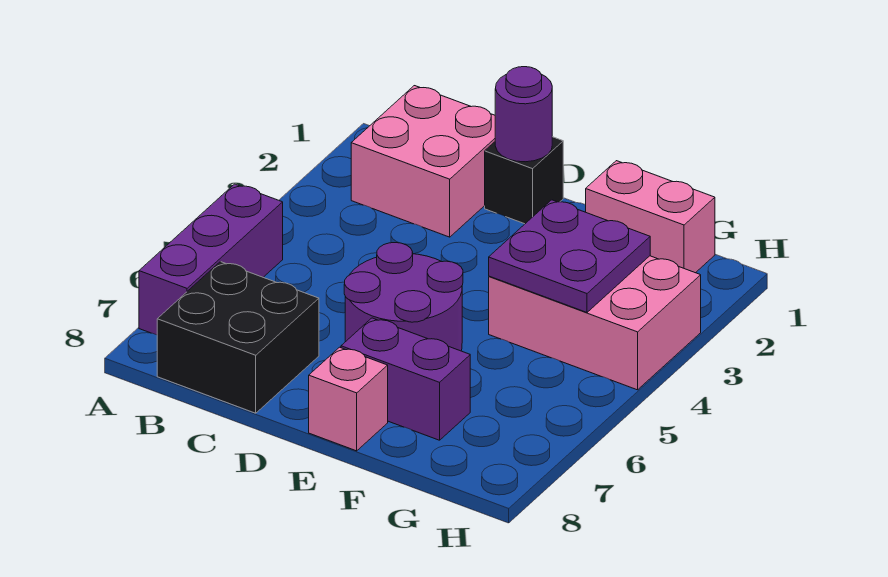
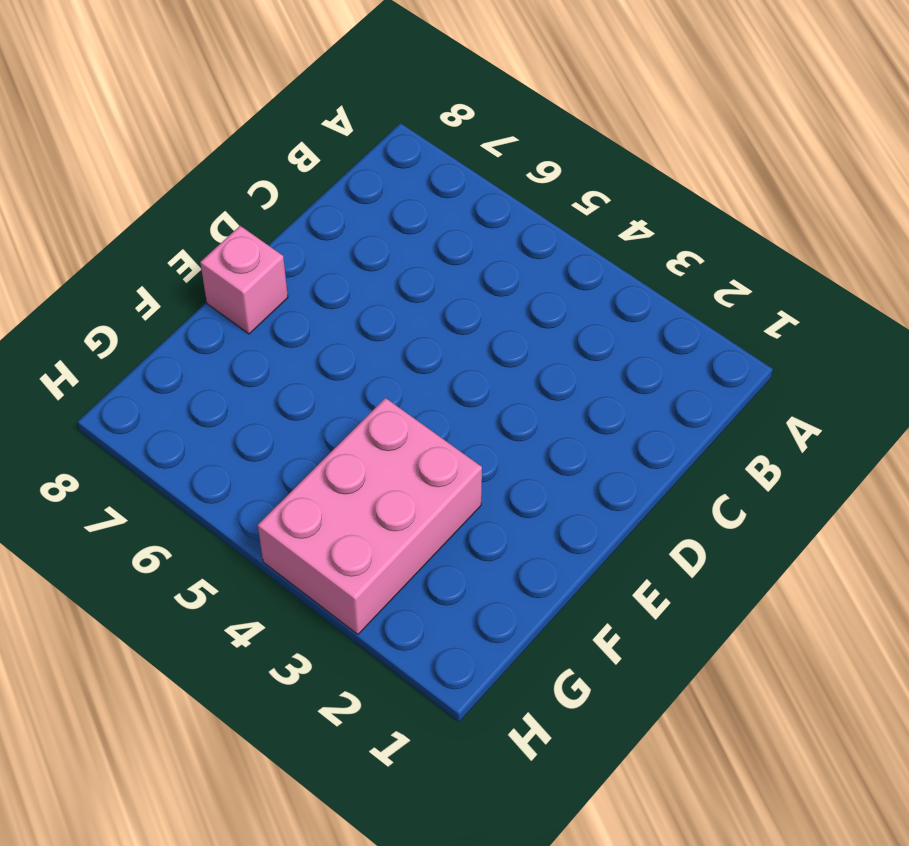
none -> purple 1x3 brick [139,184,283,335]
none -> pink 2x2 brick [351,86,495,237]

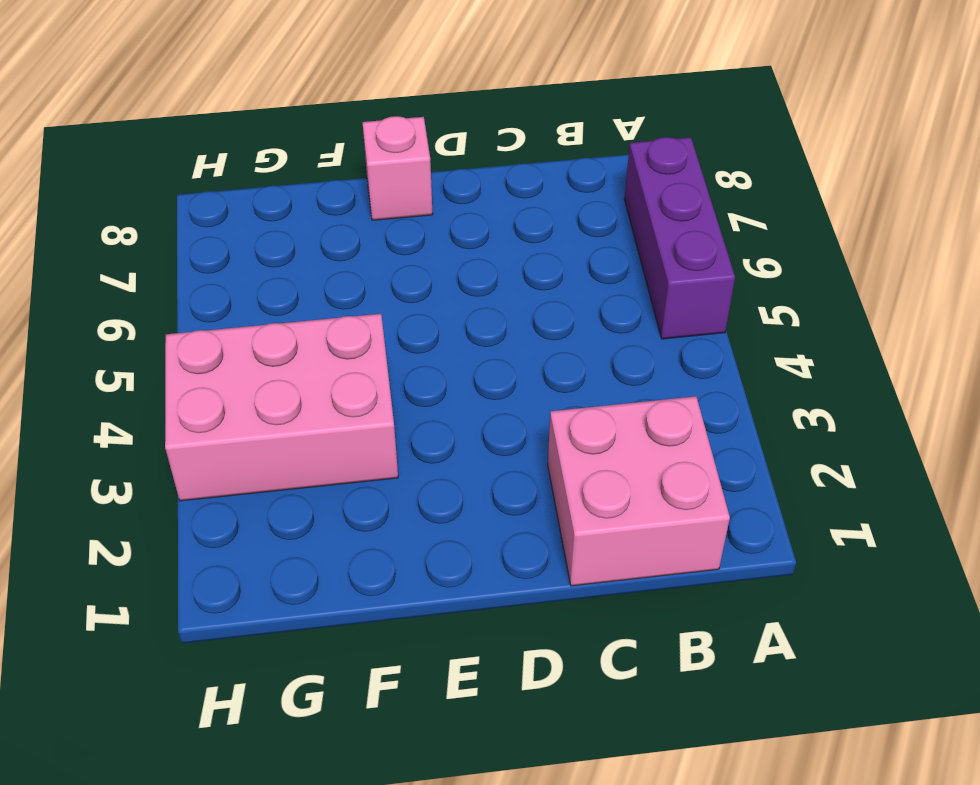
none -> black 2x2 brick [157,262,319,413]
none -> black 1x1 brick [485,137,563,224]

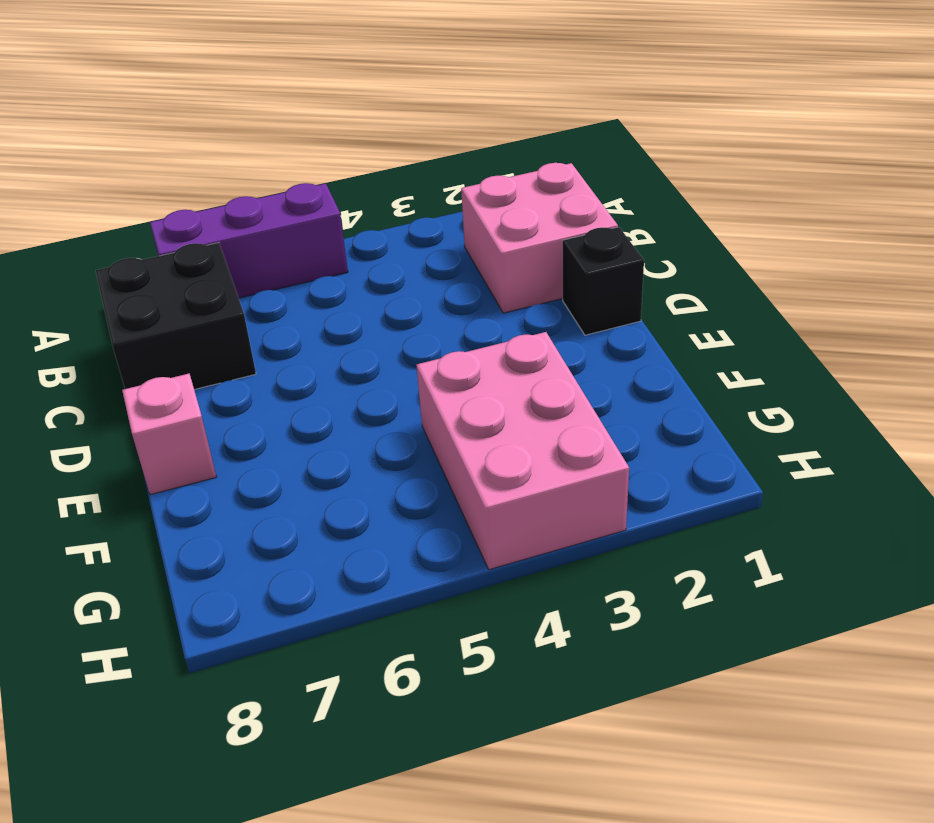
none -> purple 2x2 round brick [344,243,463,351]
none -> purple 1x2 brick [341,318,470,440]

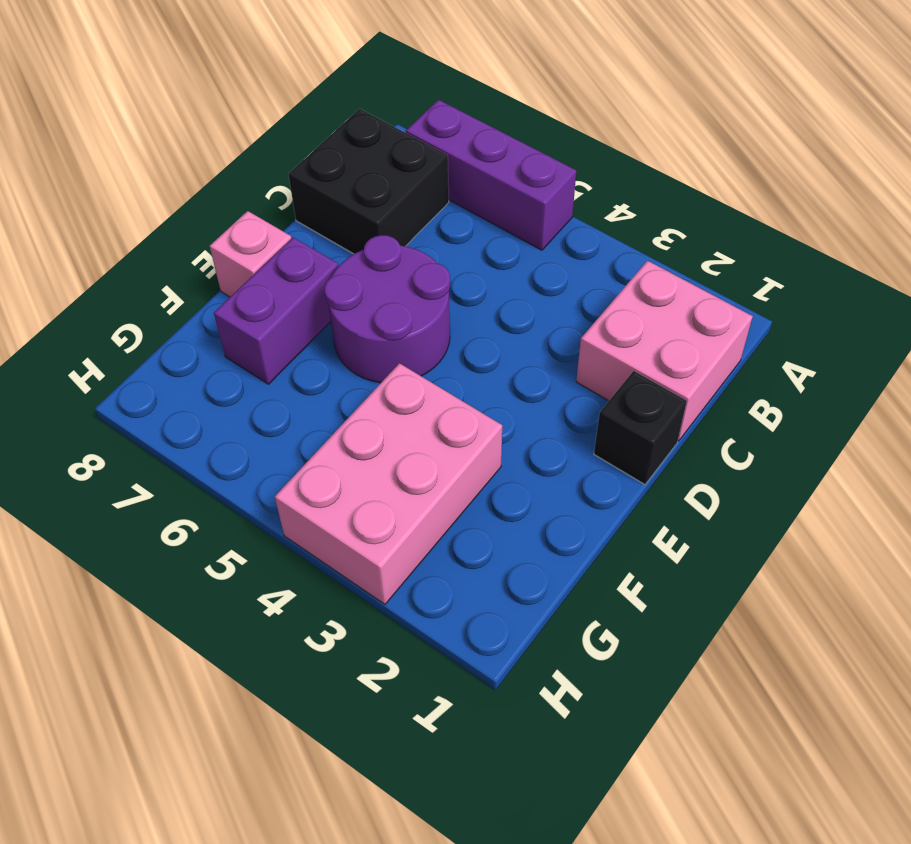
none -> pink 1x2 brick [586,161,715,273]
none -> purple 1x1 round brick [495,67,552,162]

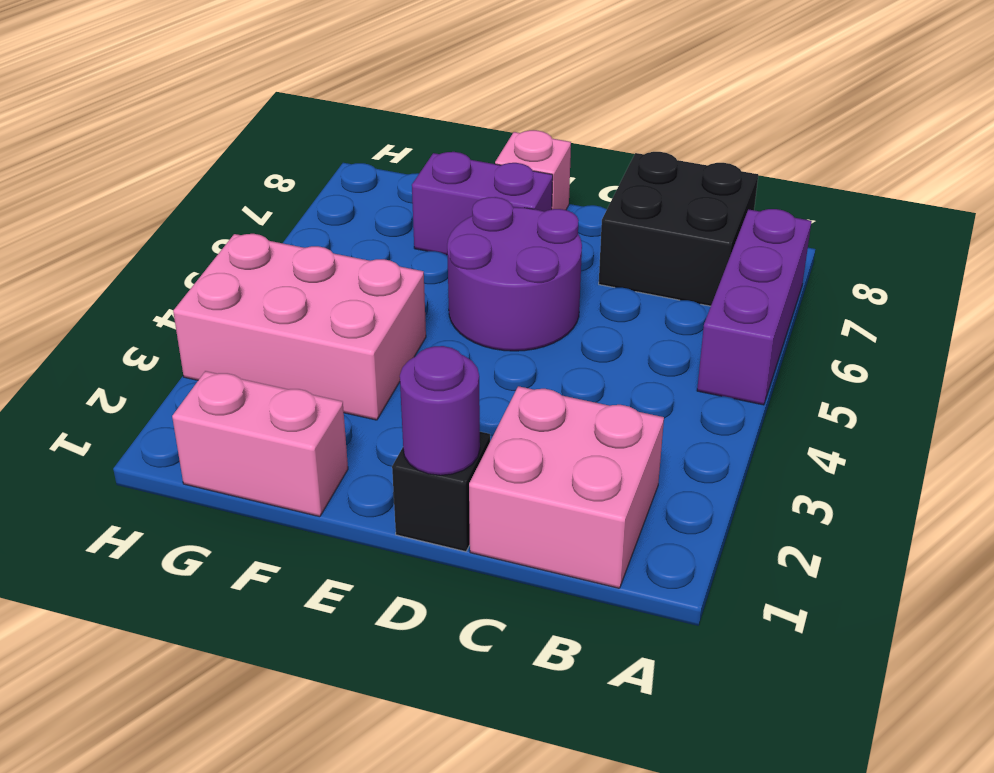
none -> purple 2x2 plate [489,200,650,312]

